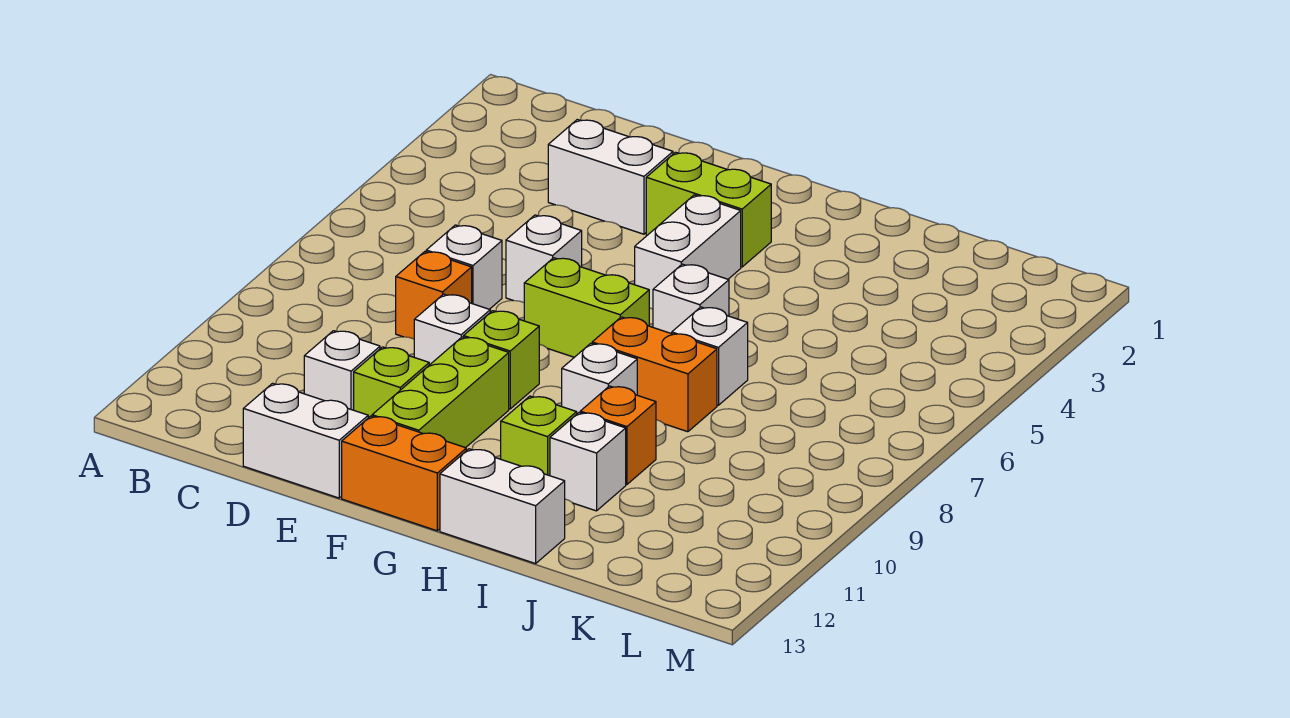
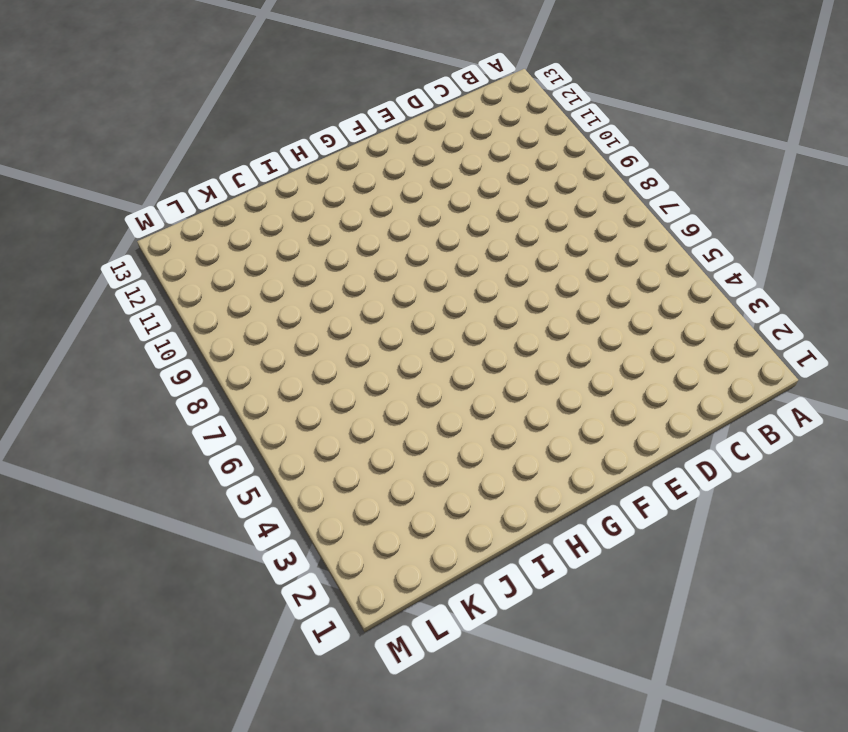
none -> white 1x2 brick [548,120,673,234]
none -> white 1x1 brick [426,225,502,309]
none -> orange 1x1 brick [396,252,472,339]

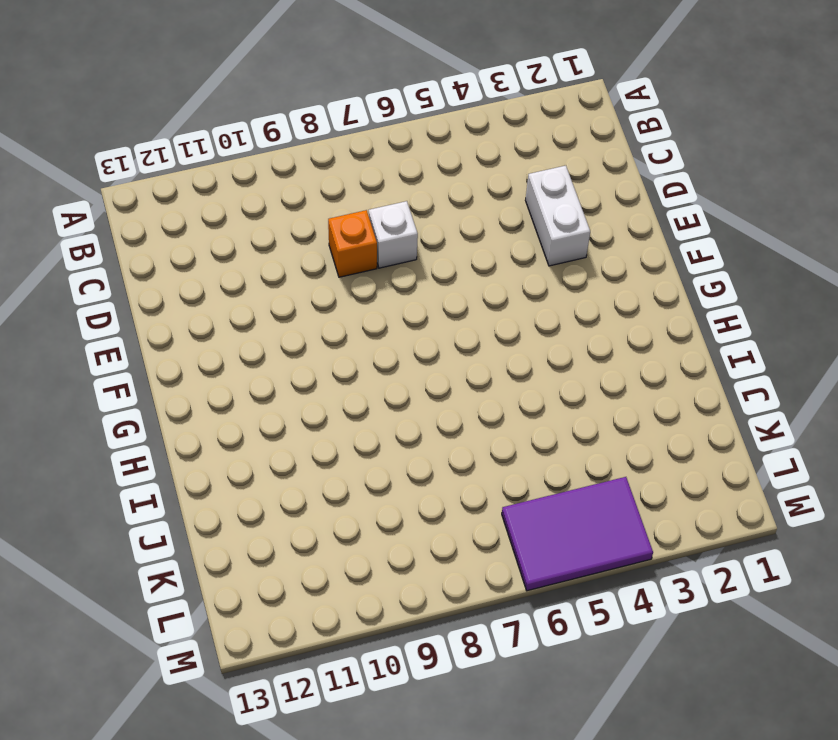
purple 2x3 tile [502,477,653,591] -> none
none -> white 1x1 brick [304,331,380,410]
none -> white 1x2 brick [243,383,368,498]
none -> white 1x1 brick [506,215,582,302]

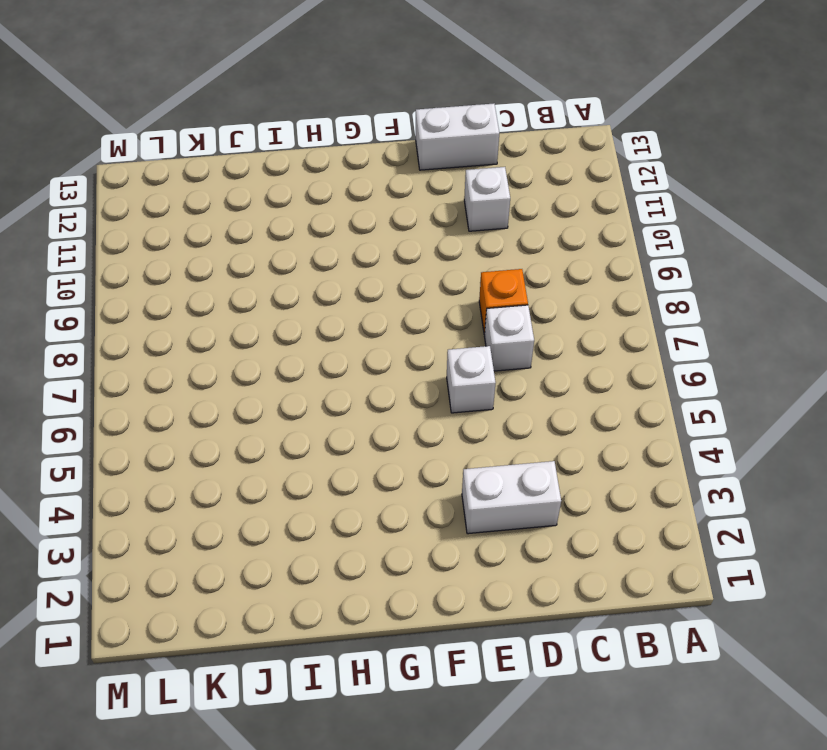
none -> white 1x1 brick [414,294,490,365]
none -> lime 1x1 brick [354,347,429,418]
none -> lime 1x2 brick [646,152,771,267]

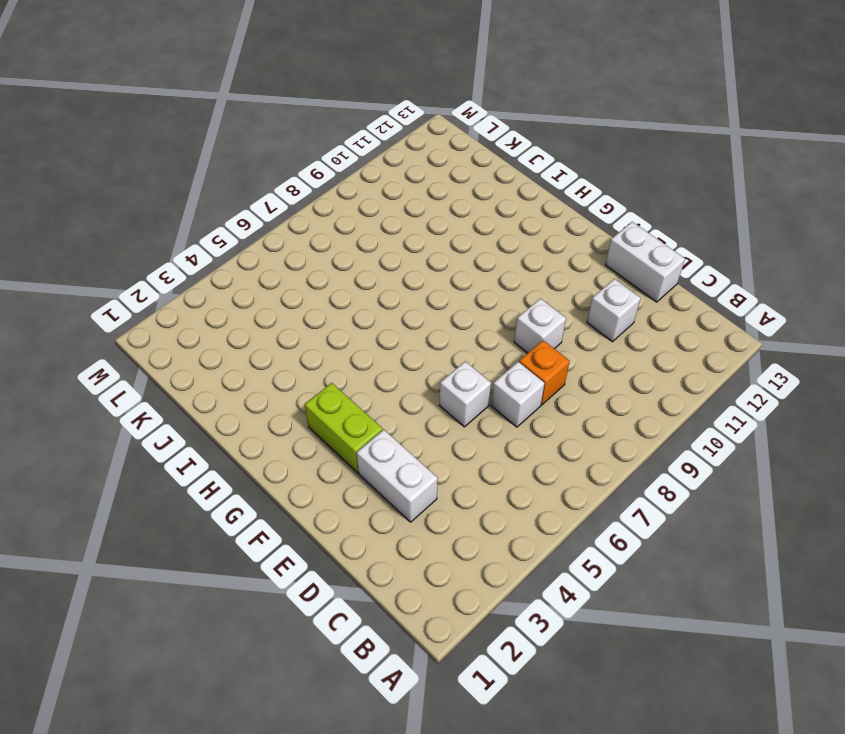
none -> lime 1x1 brick [354,347,429,418]
none -> lime 1x2 brick [524,258,649,357]
none -> lime 1x1 brick [464,311,539,409]

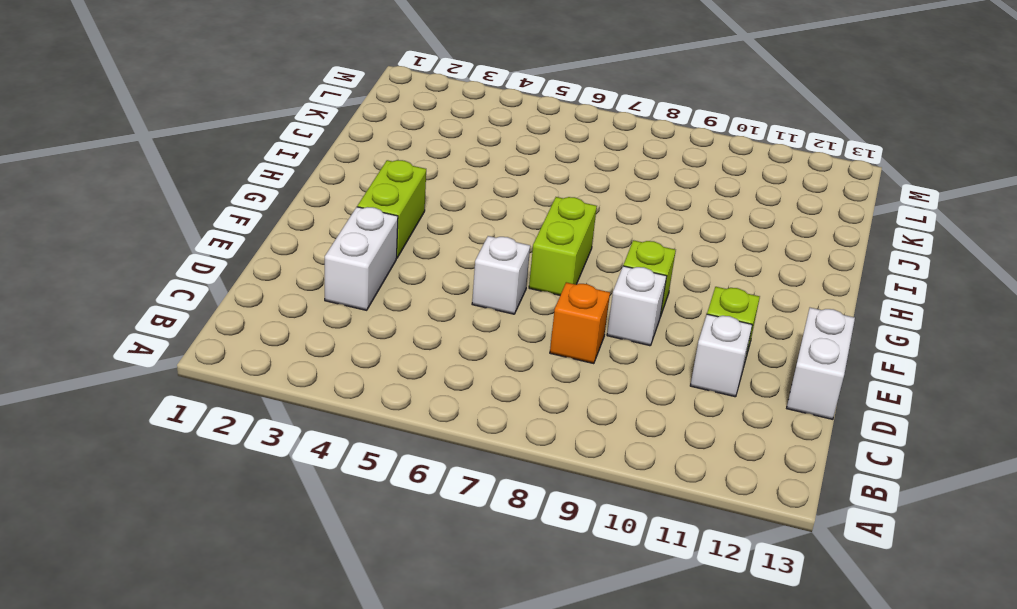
none -> white 1x1 brick [426,225,502,309]
none -> lime 1x3 brick [372,337,509,448]
none -> orange 1x2 brick [342,416,466,531]

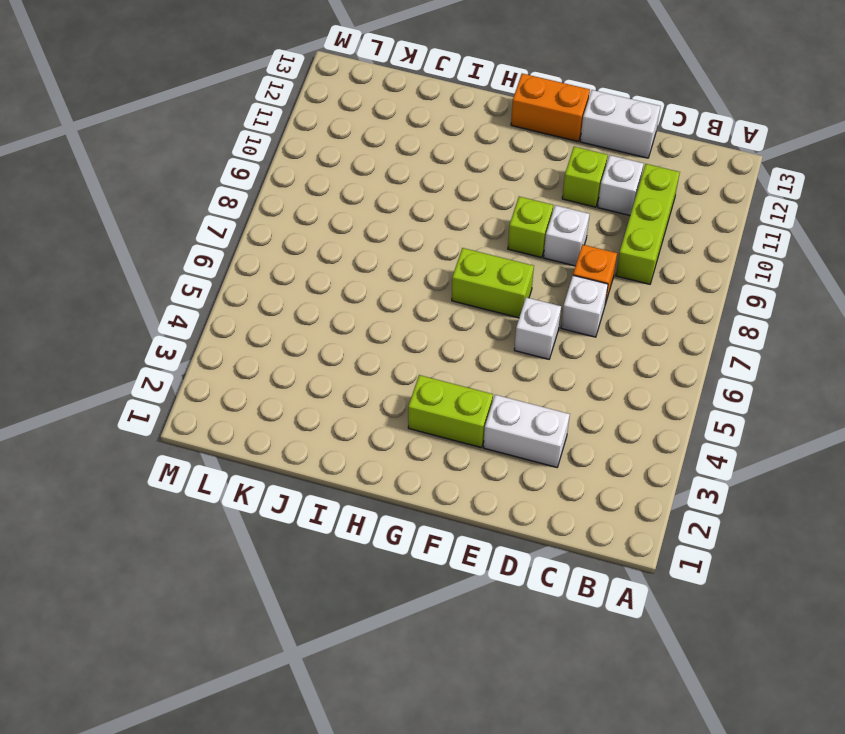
lime 1x3 brick [616,164,680,284] -> lime 1x3 brick moved to [372,337,509,448]
none -> white 1x2 brick [635,195,741,309]
none -> white 1x1 brick [653,264,729,334]
none -> orange 1x2 brick [592,317,717,432]

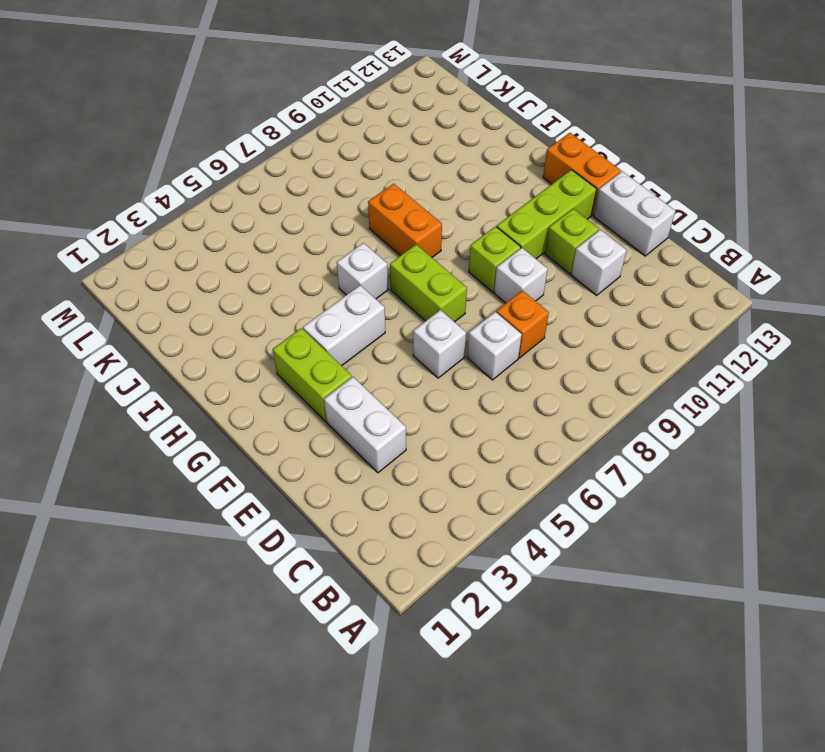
none -> white 1x1 brick [562,343,637,414]
none -> lime 1x1 brick [501,396,577,476]
none -> white 1x2 brick [440,449,565,564]

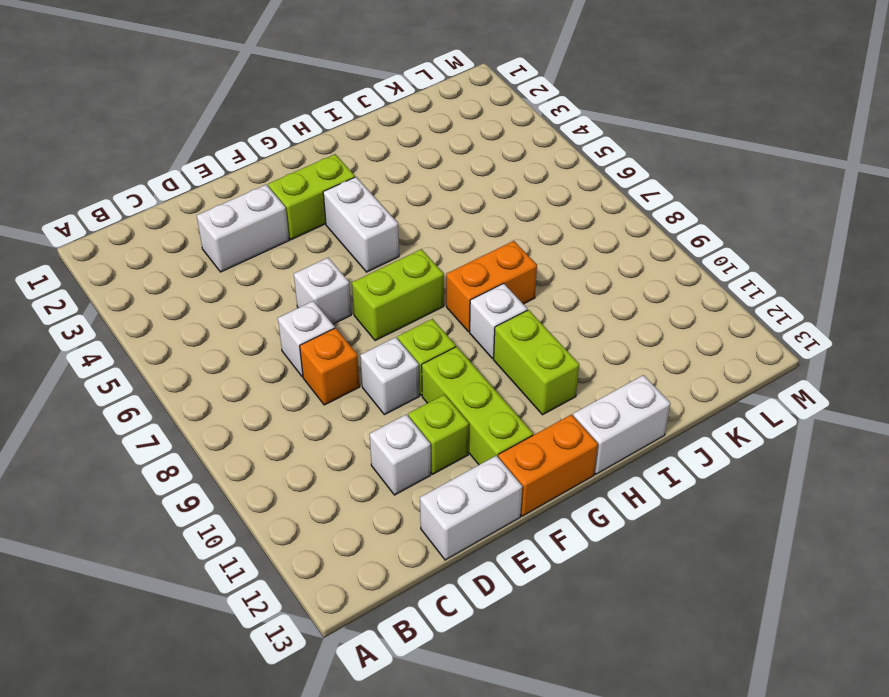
lime 1x2 brick [494,310,579,415] -> lime 1x1 brick [501,396,577,476]
none -> white 1x1 brick [653,264,729,334]
none -> white 1x1 brick [672,307,748,405]
none -> orange 1x1 brick [580,386,656,484]

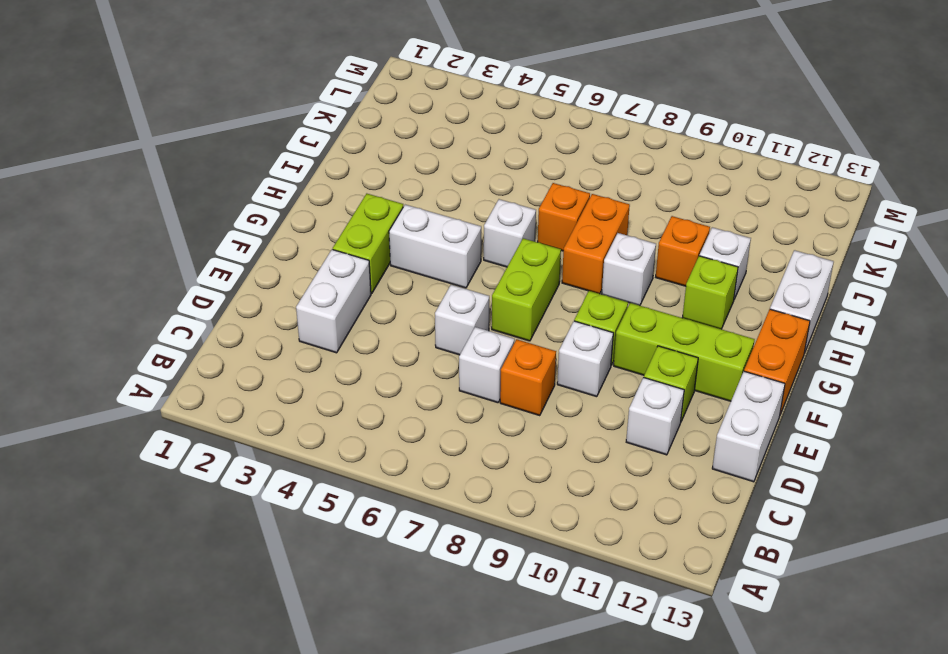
orange 1x1 brick [538,183,590,251] -> white 1x1 brick [672,307,748,405]

